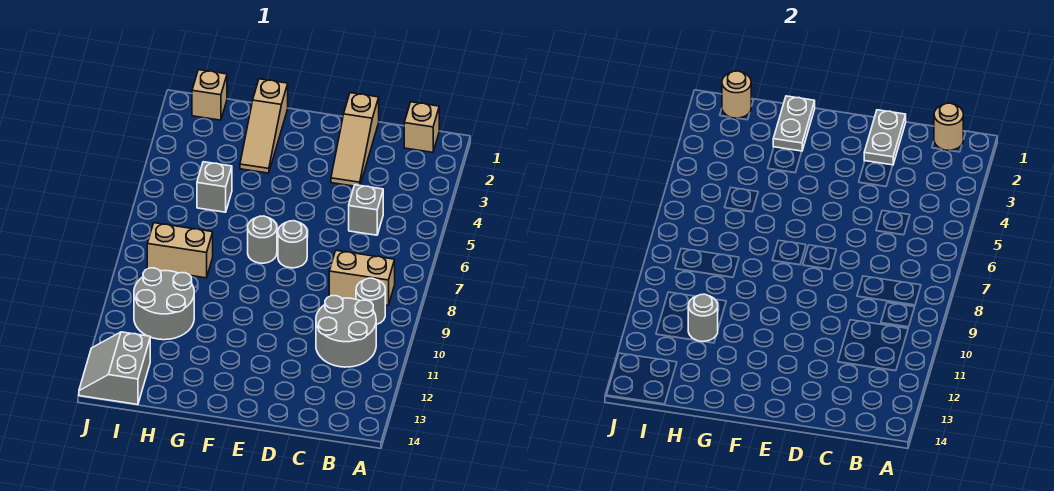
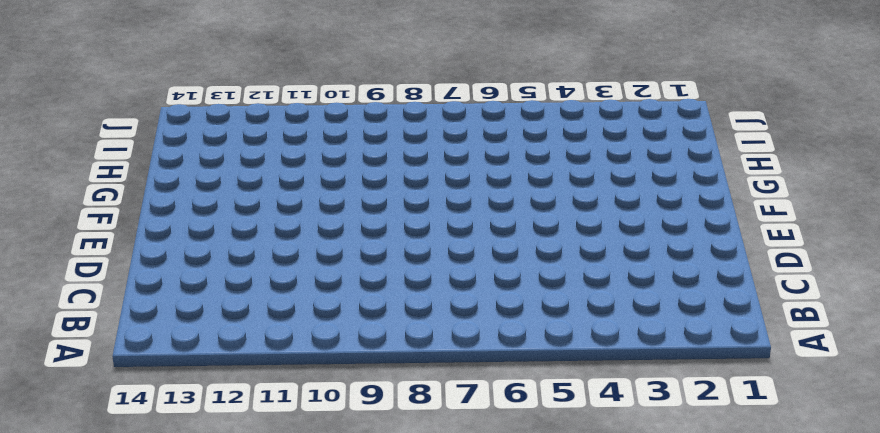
none -> tan 1x1 brick [404,102,439,152]
none -> tan 1x2 brick [329,250,395,305]
none -> grey 1x1 round brick [356,278,385,325]

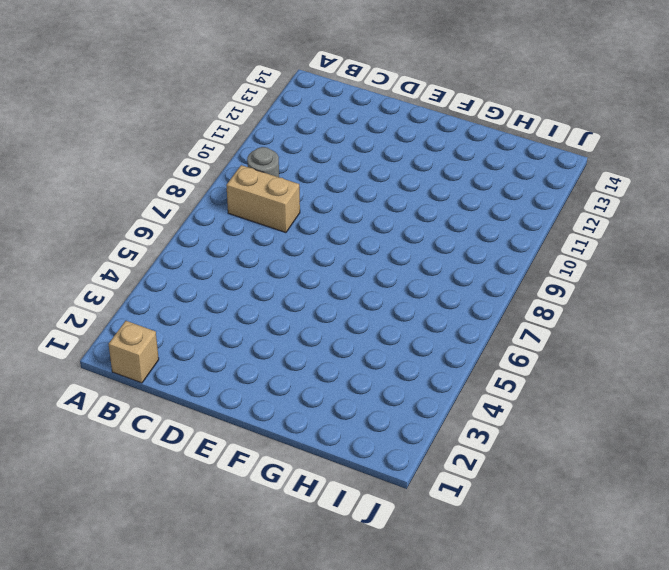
none -> grey 2x2 round brick [316,296,376,367]
none -> grey 1x1 brick [349,185,383,235]
none -> tan 1x3 slope [331,93,379,186]

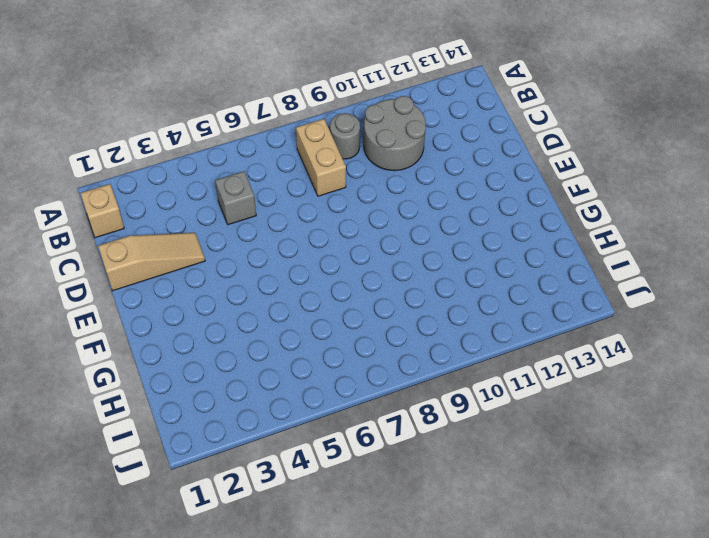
none -> grey 1x1 round brick [278,221,307,268]
none -> grey 1x1 round brick [248,216,277,263]
none -> tan 1x3 slope [240,79,288,173]

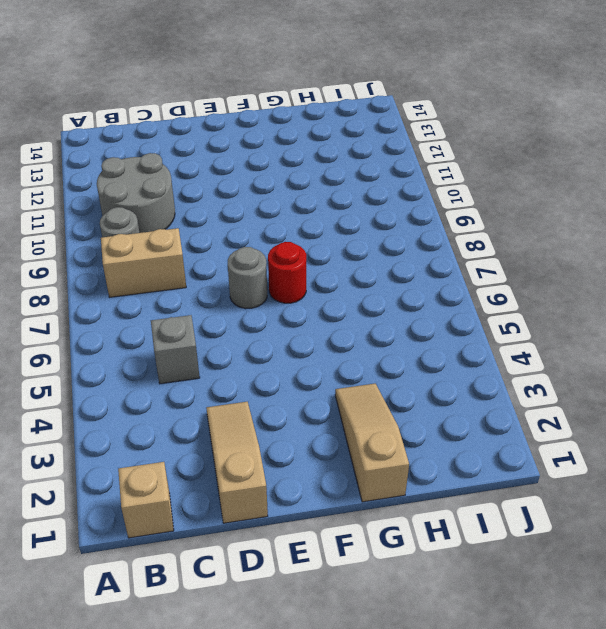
red 1x1 round brick [268,242,306,303] -> grey 1x1 round brick [248,216,277,263]
none -> grey 1x1 brick [197,162,232,212]
none -> tan 1x2 brick [147,223,213,278]
none -> grey 2x2 round brick [134,268,194,340]

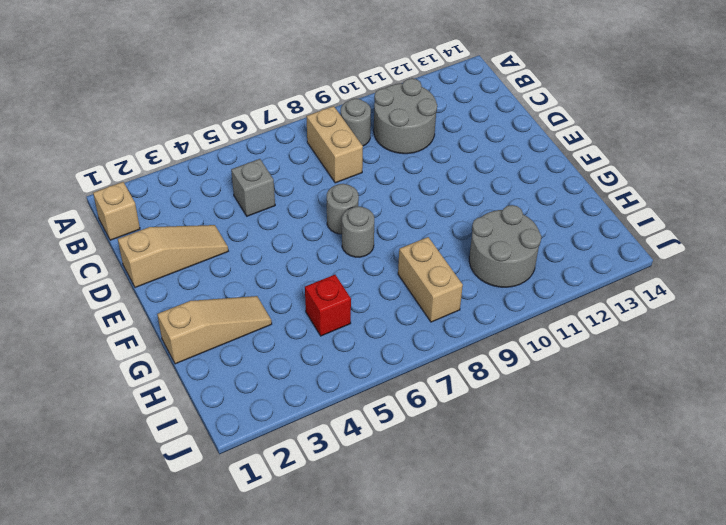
red 1x1 brick [305,275,351,336] -> grey 1x1 brick [197,162,232,212]
none -> tan 1x1 brick [192,70,227,120]
none -> grey 2x2 slope [79,332,150,405]
none -> tan 1x1 round brick [934,103,963,150]

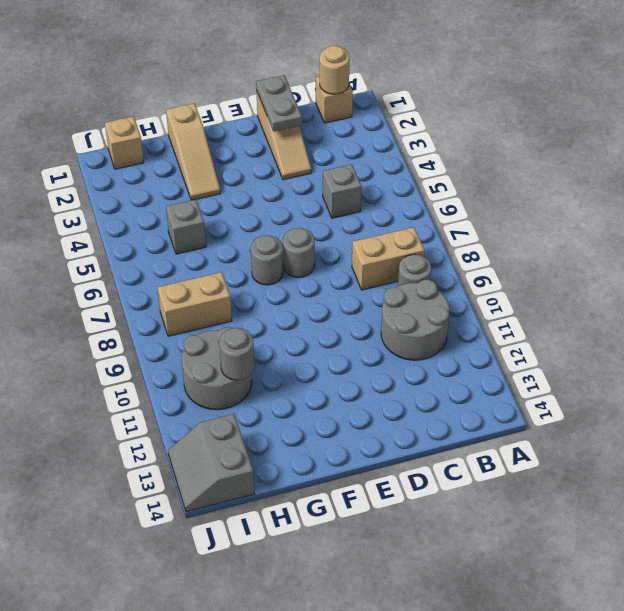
none -> grey 1x2 plate [773,96,815,151]
none -> tan 1x1 round brick [722,71,751,118]

